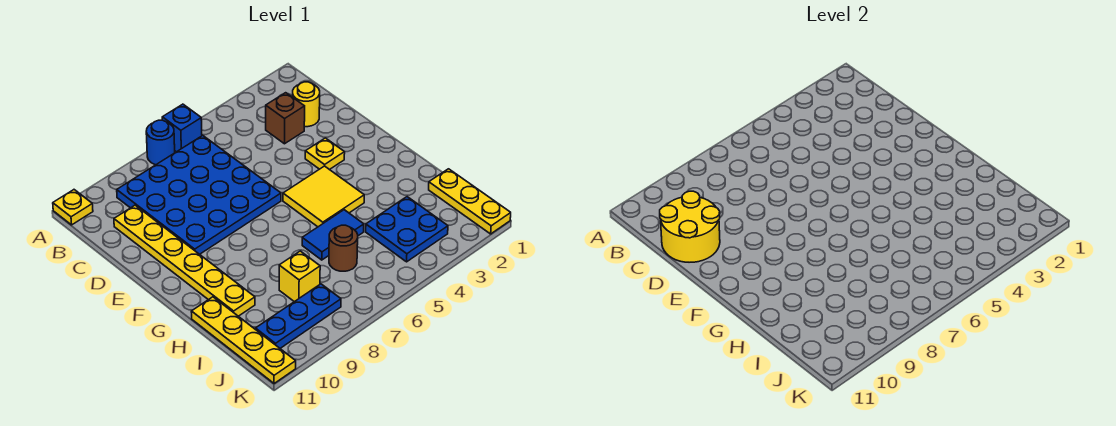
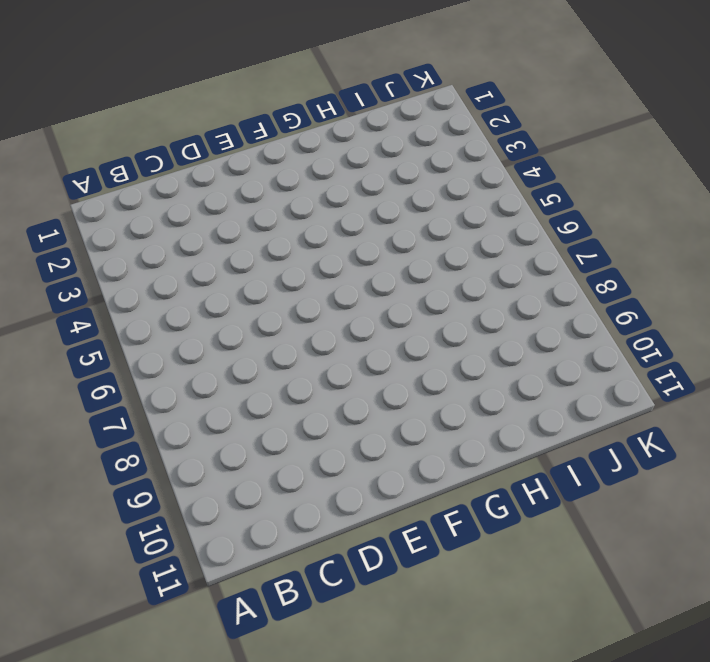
none -> blue 1x1 brick [162,104,202,152]
none -> blue 1x1 round brick [146,120,175,165]
none -> yellow 1x1 plate [53,190,93,225]

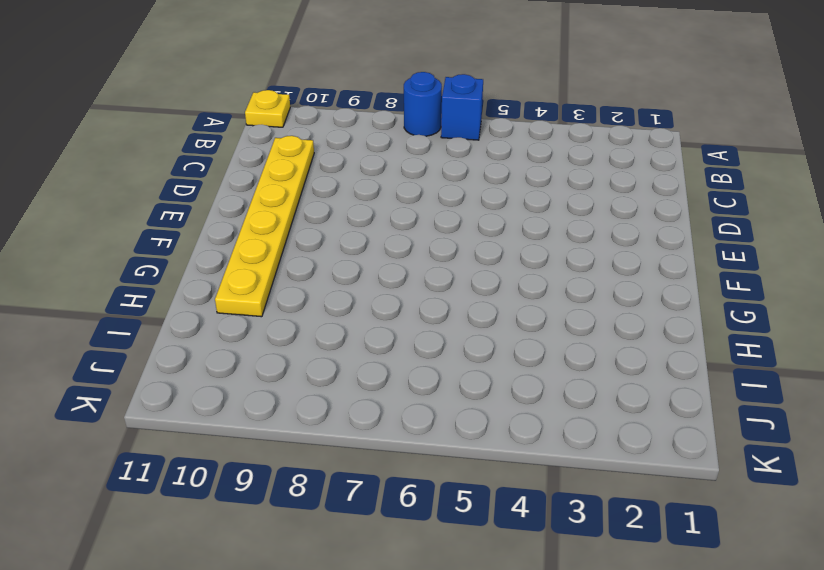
none -> blue 4x4 plate [117,136,281,254]
none -> yellow 1x1 round brick [292,82,320,127]
none -> brown 1x1 brick [266,93,305,144]

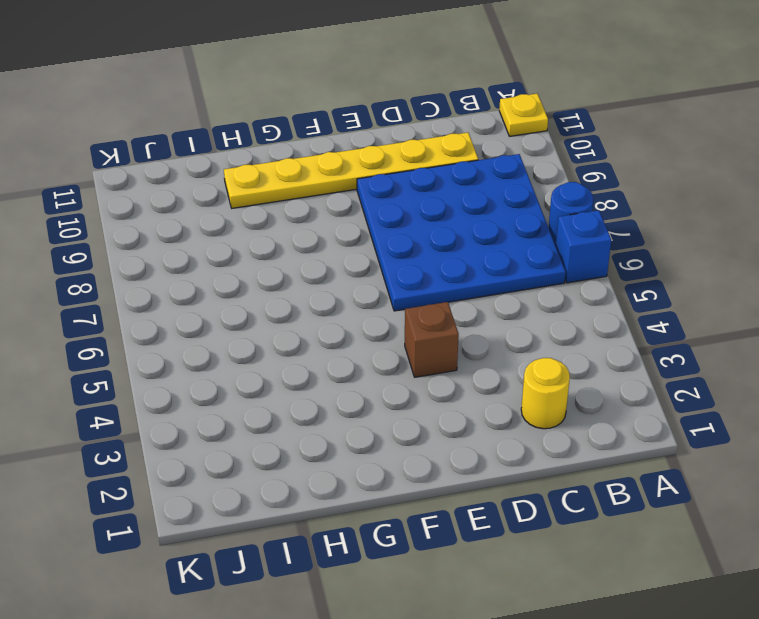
brown 1x1 brick [405,302,459,377] -> brown 1x1 brick moved to [266,93,305,144]
none -> yellow 1x1 plate [305,138,345,170]
none -> yellow 2x2 tile [283,166,364,227]
none -> blue 1x2 tile [302,210,364,260]

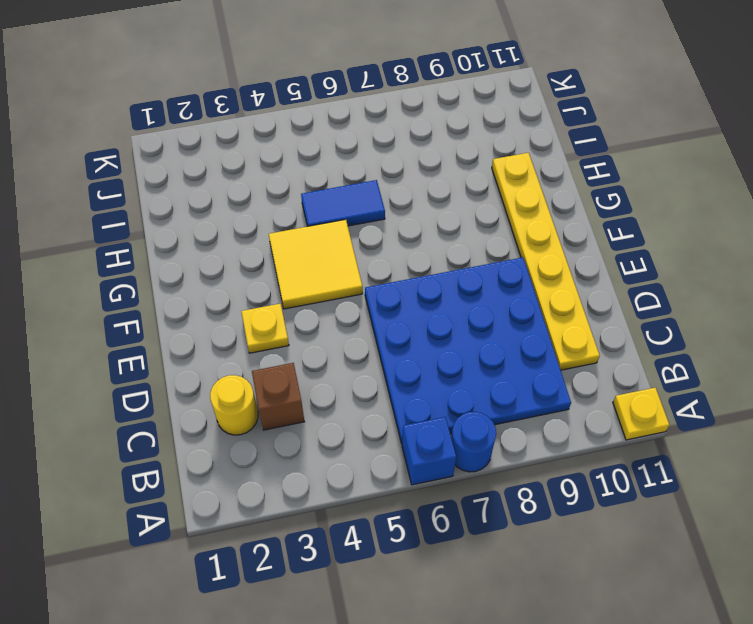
none -> yellow 1x4 plate [191,297,296,384]
none -> yellow 1x3 plate [429,169,511,234]
none -> blue 2x2 plate [366,197,448,262]

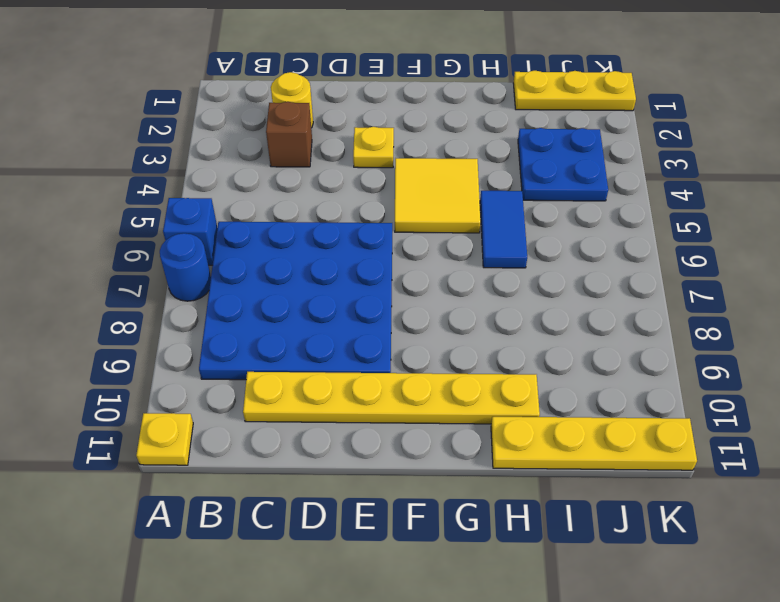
none -> brown 1x1 round brick [329,225,358,271]
none -> yellow 1x1 brick [279,251,320,302]
none -> blue 1x3 plate [255,284,341,348]

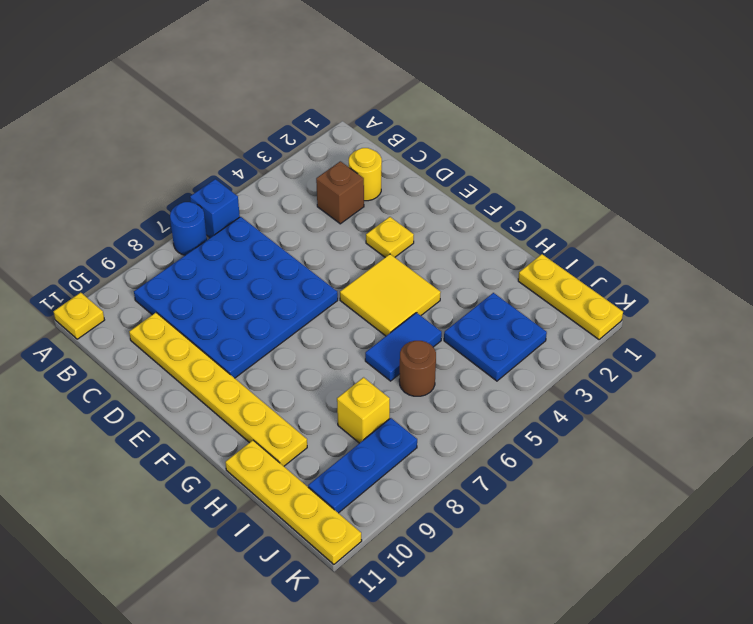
none -> yellow 2x2 round brick [660,191,720,262]

